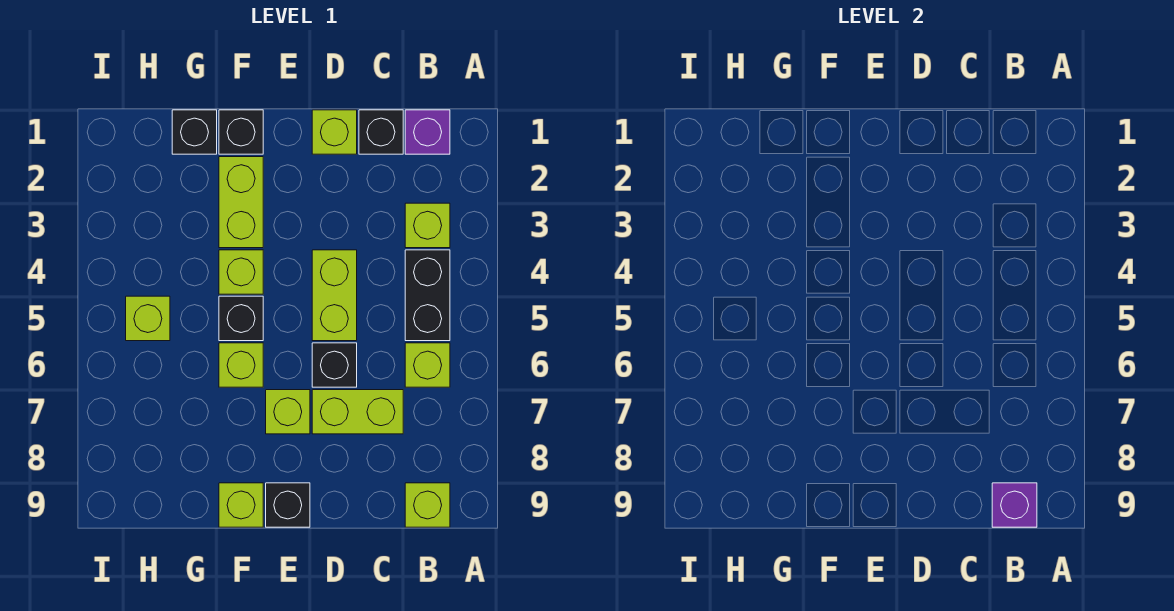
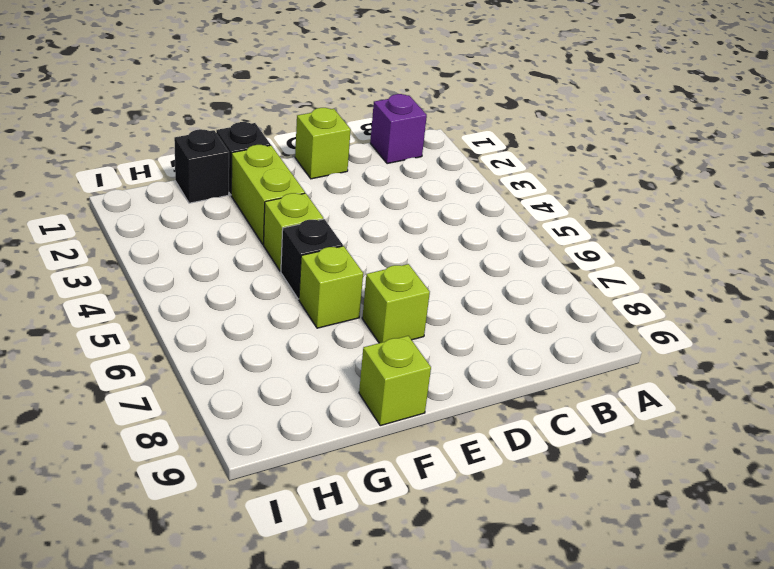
none -> lime 1x1 brick [405,203,450,248]
none -> black 1x2 brick [405,250,450,341]
none -> lime 1x1 brick [405,343,450,387]

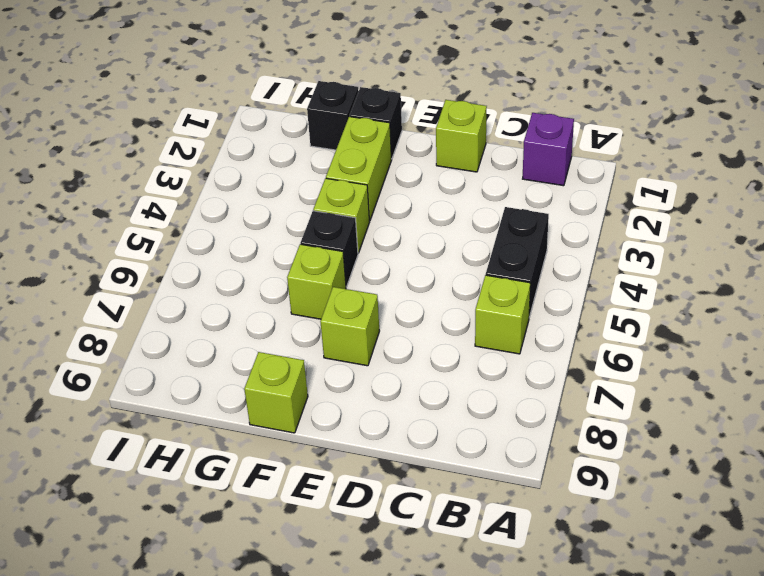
none -> lime 1x1 brick [405,203,450,248]
none -> lime 1x1 brick [405,483,450,527]
none -> black 1x1 brick [359,110,403,154]

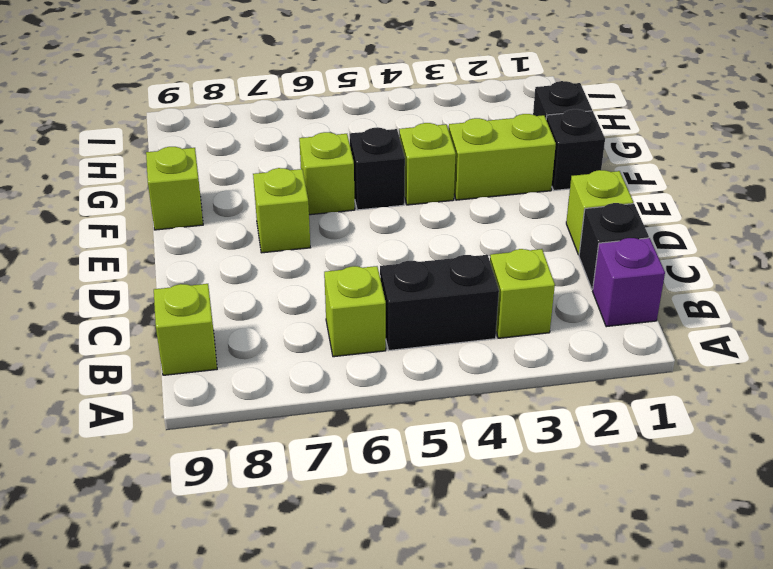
none -> lime 1x2 brick [312,390,403,434]
none -> lime 1x2 brick [312,250,357,341]
none -> black 1x1 brick [312,343,357,387]

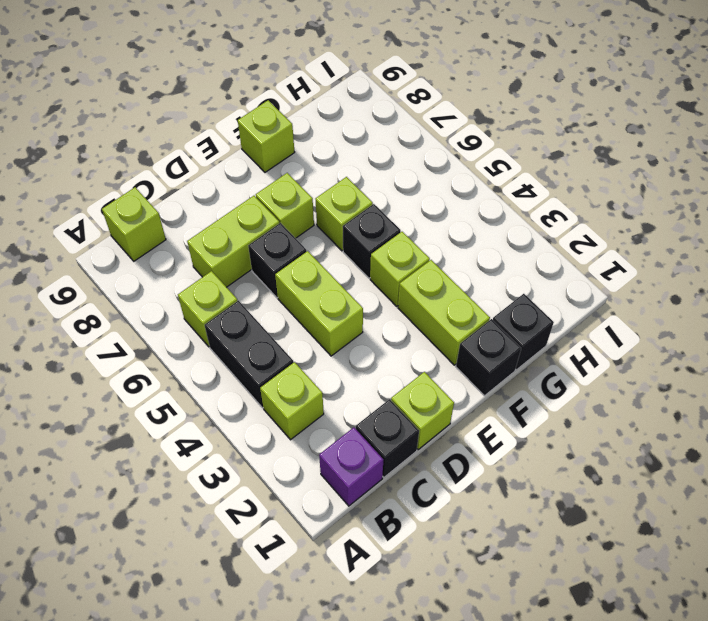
none -> black 1x1 brick [266,483,310,527]
none -> lime 1x1 brick [126,296,170,341]
none -> purple 1x1 brick [992,483,1037,527]

